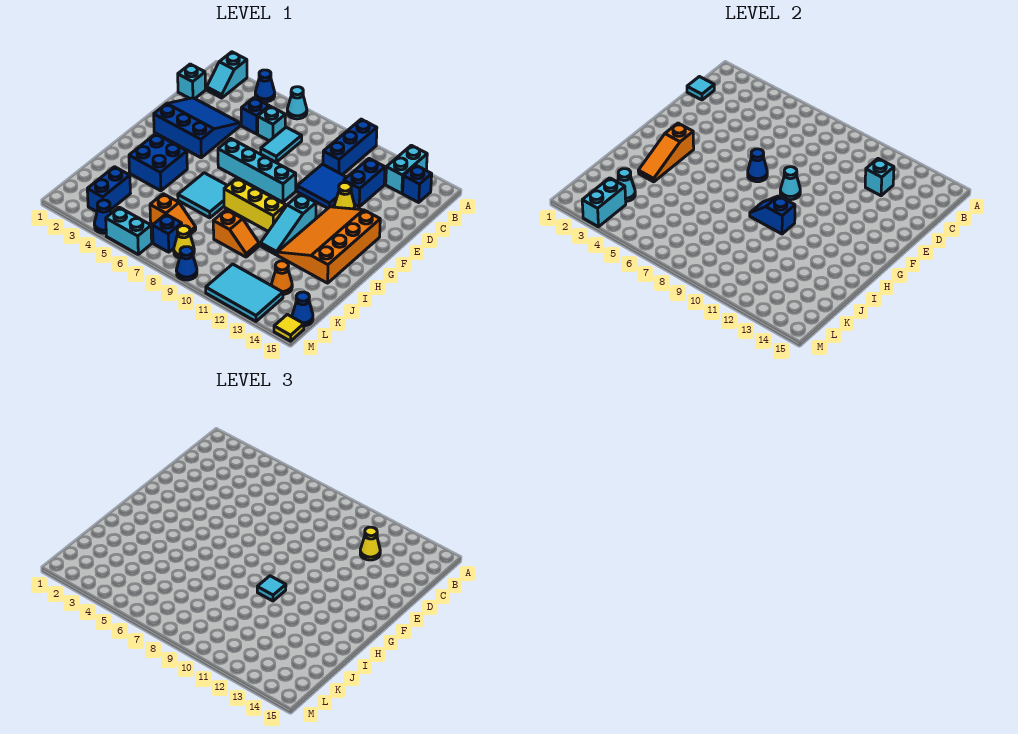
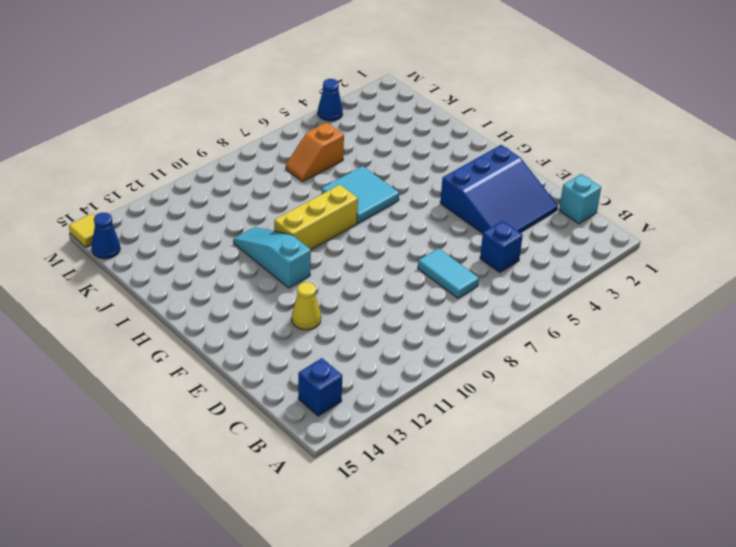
none -> cyan 1x2 slope [207,52,247,98]
none -> blue 1x1 cone [255,70,275,102]
none -> cyan 1x1 cone [287,87,307,119]
none -> blue 1x3 brick [323,119,377,175]

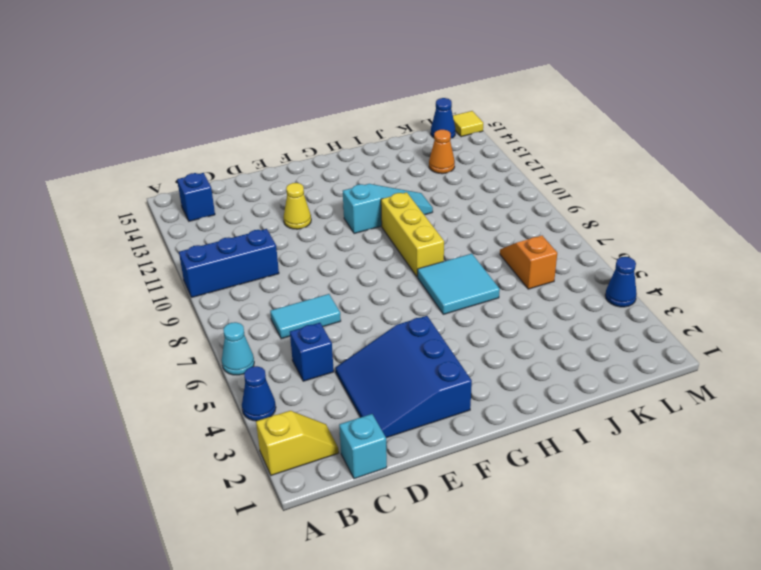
yellow 1x2 slope [256,411,339,475] -> cyan 1x2 slope [207,52,247,98]
none -> cyan 1x2 brick [386,145,427,193]
none -> cyan 1x1 brick [258,106,285,141]
none -> blue 1x2 brick [344,159,385,207]
none -> blue 2x2 tile [297,164,347,208]

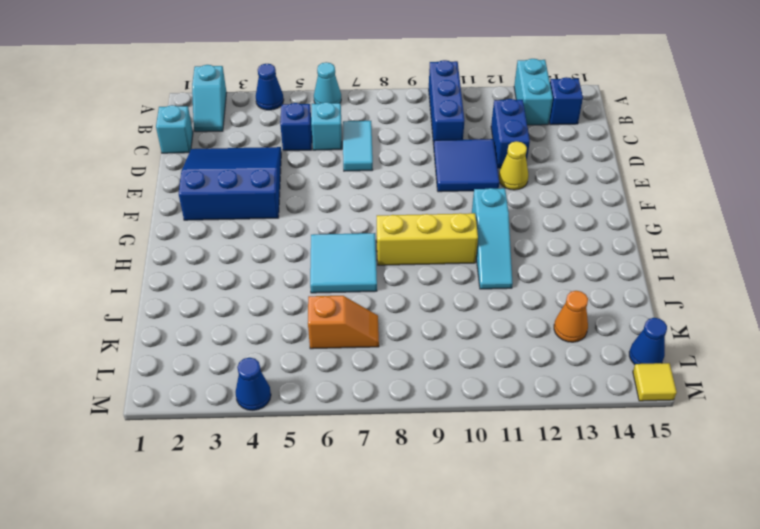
none -> cyan 1x4 brick [218,138,296,202]
none -> orange 3x4 slope [277,207,380,283]
none -> blue 2x2 brick [129,134,187,191]
none -> orange 1x2 slope [213,210,259,257]

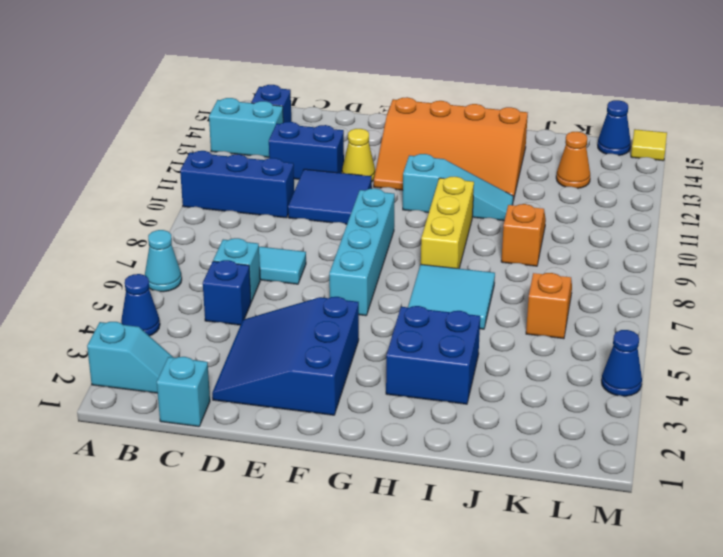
none -> blue 1x2 brick [87,167,130,212]
none -> blue 1x1 brick [153,214,182,252]
none -> yellow 1x1 cone [174,226,194,258]
none -> cyan 2x3 tile [206,264,283,321]

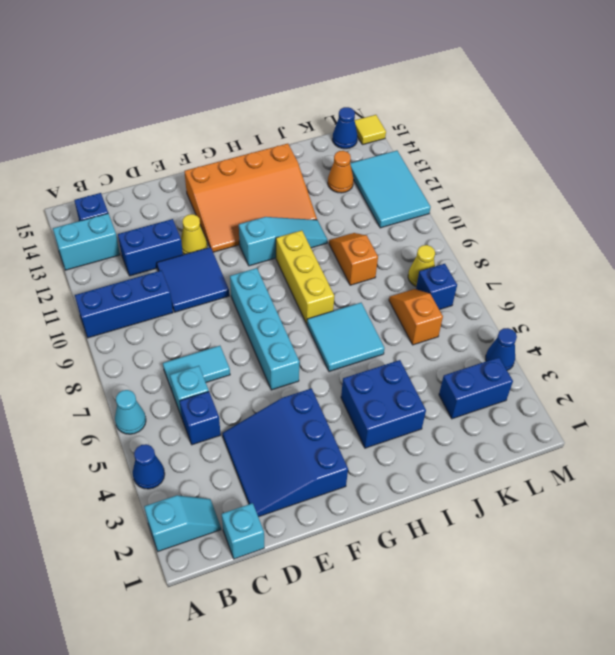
none -> cyan 1x2 brick [106,207,152,254]
none -> blue 1x1 cone [176,247,197,280]
none -> cyan 1x1 tile [687,77,714,100]
none -> cyan 1x1 brick [865,159,894,196]

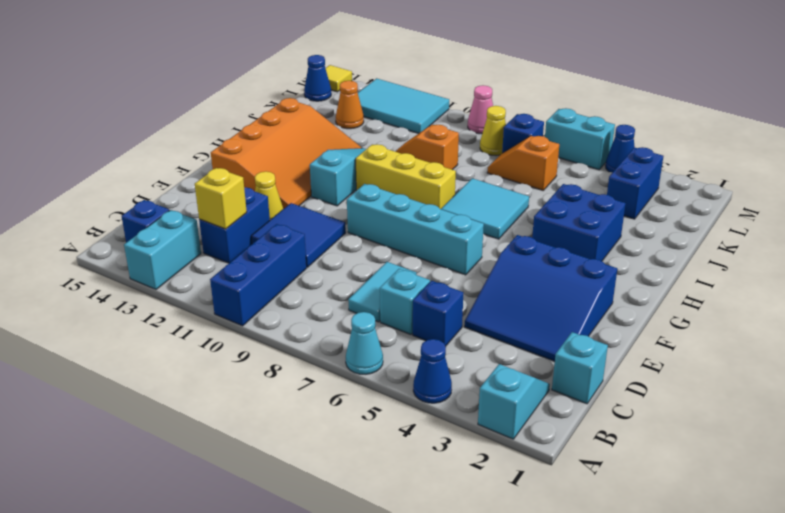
yellow 1x1 brick [195,168,247,229] -> cyan 1x1 brick [865,159,894,196]
pink 1x1 cone [468,85,493,134] -> blue 1x1 cone [176,247,197,280]
none -> cyan 1x1 tile [687,77,714,100]
none -> blue 1x1 cone [748,149,767,182]
none -> cyan 1x1 cone [780,167,800,200]
none -> orange 1x3 slope [638,123,694,182]

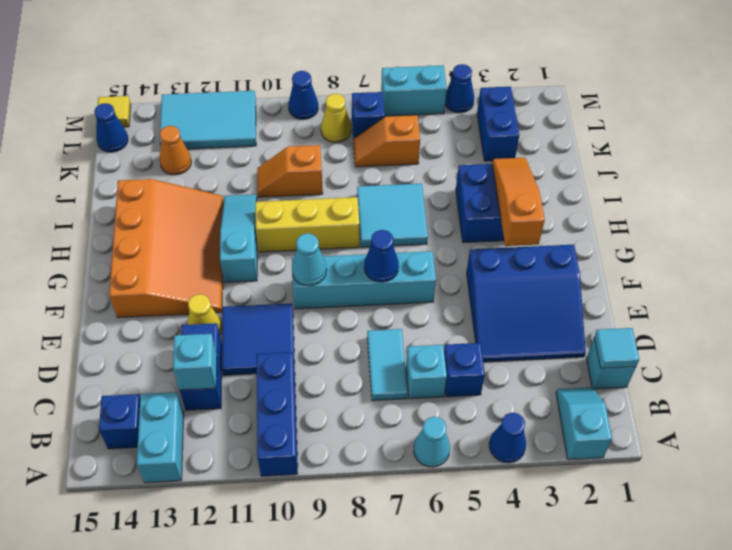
none -> blue 1x2 slope [750,196,795,234]
none -> cyan 1x1 cone [618,169,635,201]
none -> cyan 1x2 brick [582,178,626,227]
none -> yellow 1x1 cone [360,527,380,560]

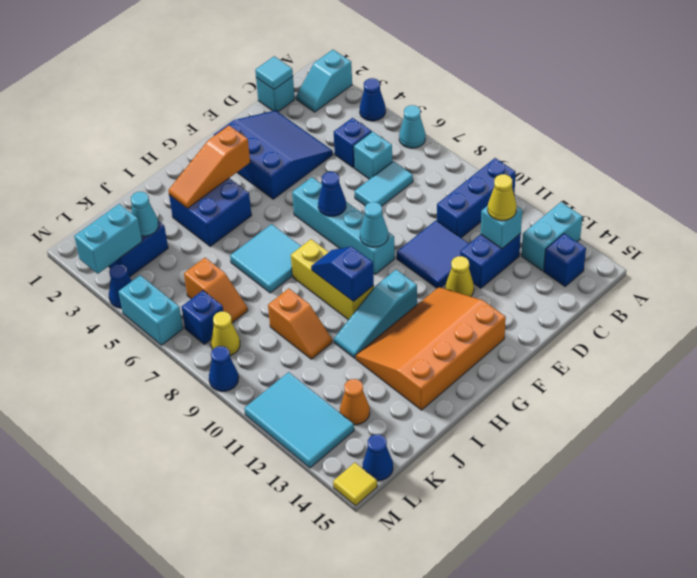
none -> cyan 1x1 tile [257,576,286,601]

